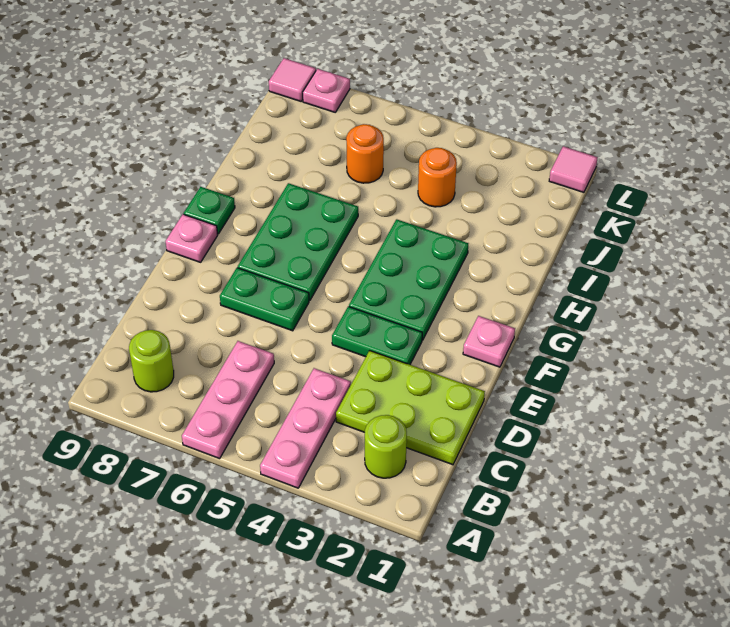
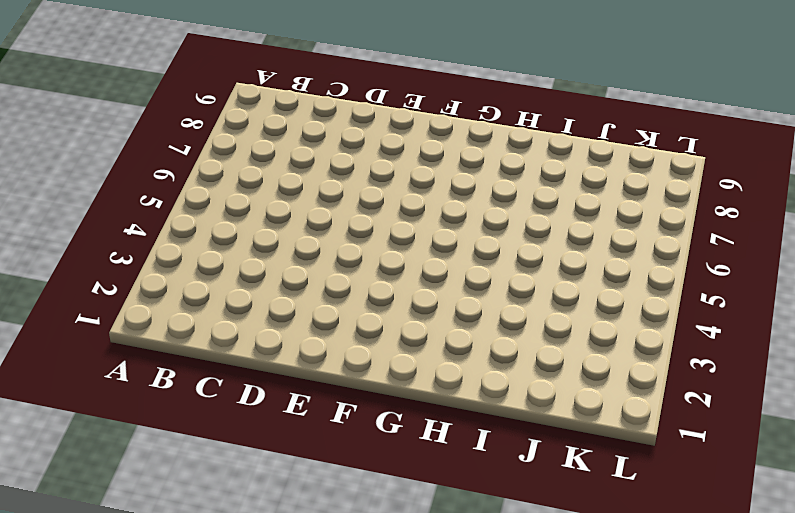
none -> pink 1x3 plate [260,368,351,488]
none -> pink 1x3 plate [182,341,274,459]
none -> lime 1x1 round brick [365,415,407,478]

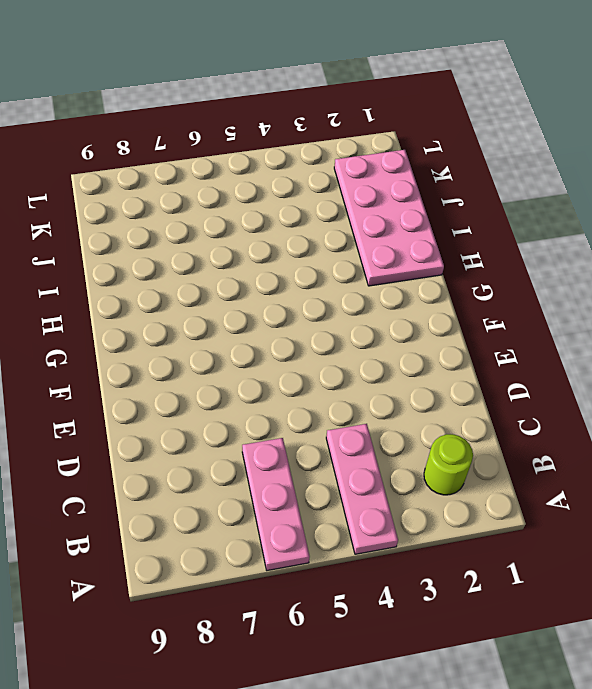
pink 2x4 plate [334,150,444,286] -> none
none -> lime 1x1 round brick [129,330,174,392]
none -> lime 2x3 plate [336,351,485,465]
none -> green 1x2 plate [332,306,422,365]

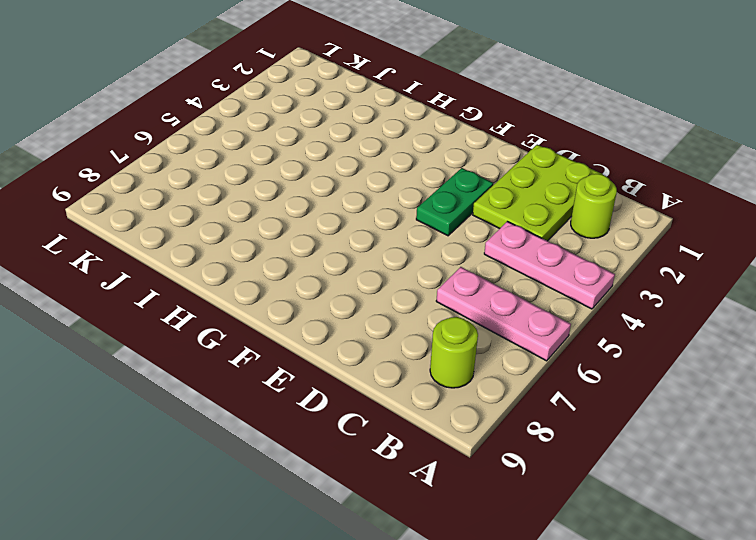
none -> green 1x2 plate [220,268,309,331]
none -> pink 1x1 plate [463,316,515,367]
none -> green 2x3 plate [349,219,468,340]

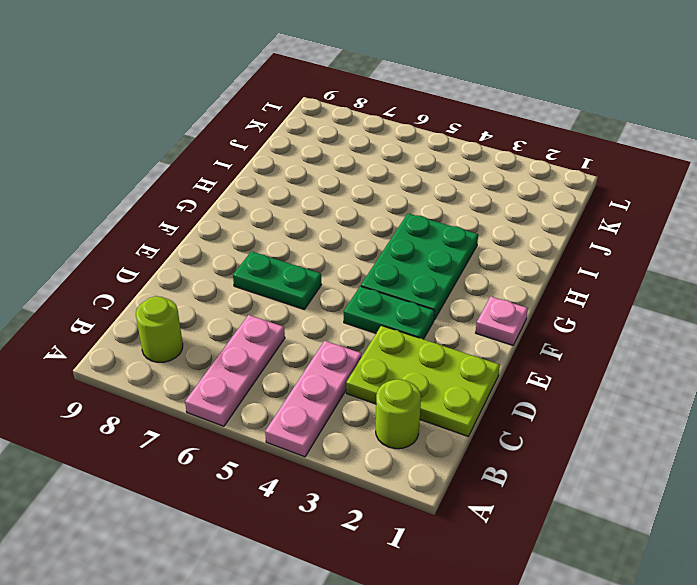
none -> green 2x3 plate [238,183,358,301]
none -> pink 1x1 plate [165,214,218,262]
none -> green 1x1 plate [184,187,235,234]

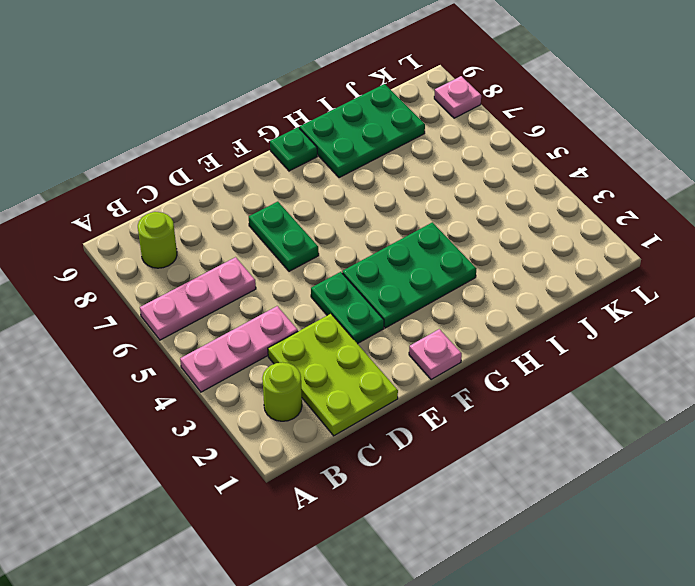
green 2x3 plate [300,84,425,178] -> green 2x3 plate moved to [238,183,358,301]
none -> pink 1x1 plate [165,214,218,262]
none -> orange 1x1 round brick [418,148,457,207]
none -> orange 1x1 round brick [346,124,384,183]

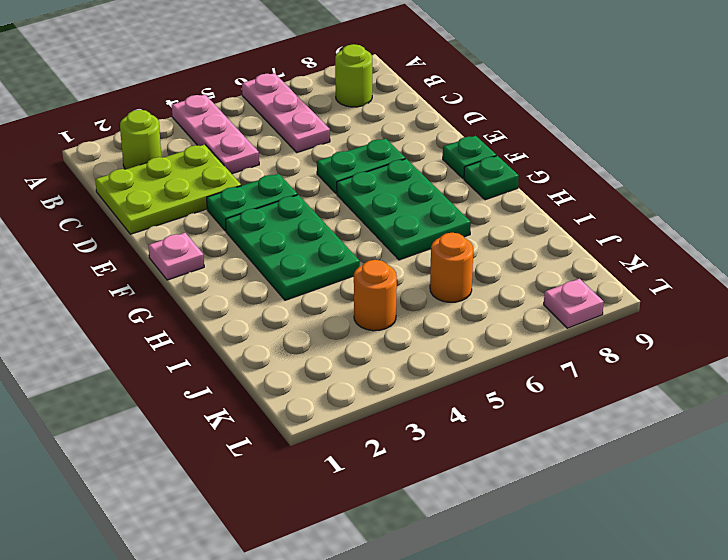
green 1x1 plate [443,136,496,179] -> pink 1x1 plate [165,214,218,262]
none -> pink 1x1 tile [549,146,598,192]
none -> pink 1x1 tile [269,58,316,101]

